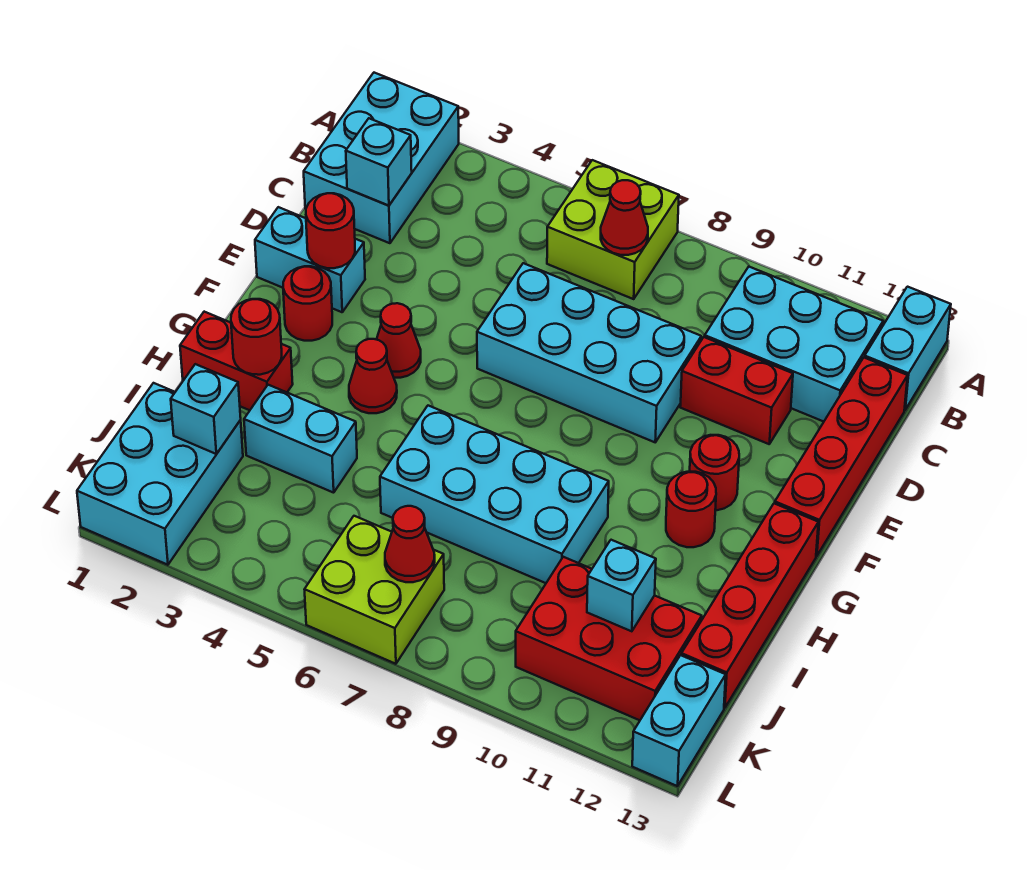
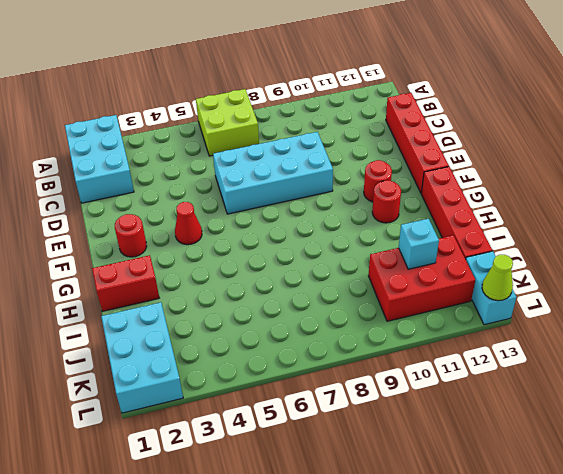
lime 1x1 cone [482,255,513,301] -> none
none -> cyan 1x2 brick [865,287,951,410]
none -> cyan 2x3 brick [705,267,883,422]
none -> red 1x2 brick [680,337,793,444]

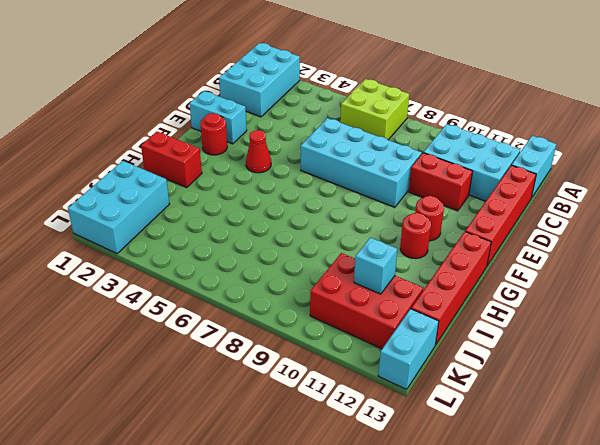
none -> red 1x1 cone [349,339,397,413]
none -> cyan 2x4 brick [380,406,609,583]
none -> cyan 1x2 brick [244,385,357,493]

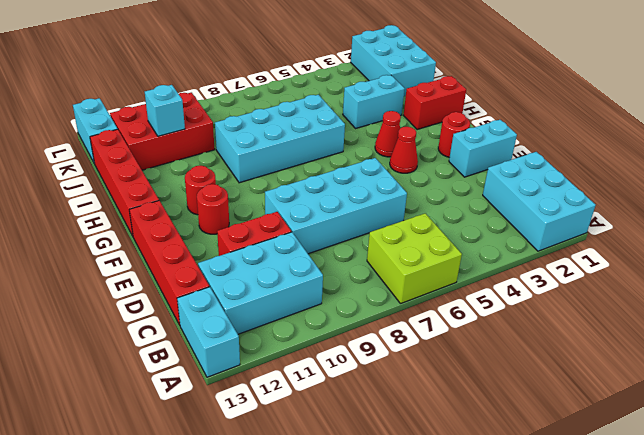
none -> lime 2x2 brick [304,516,444,664]
none -> red 1x1 cone [601,180,648,255]
none -> cyan 1x1 brick [346,118,412,206]

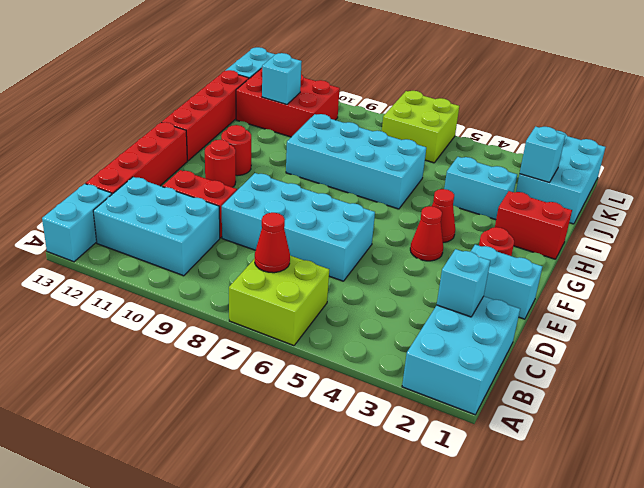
none -> red 1x1 round brick [306,193,355,268]
none -> red 1x1 round brick [231,299,282,375]
none -> red 1x1 cone [385,506,435,582]

